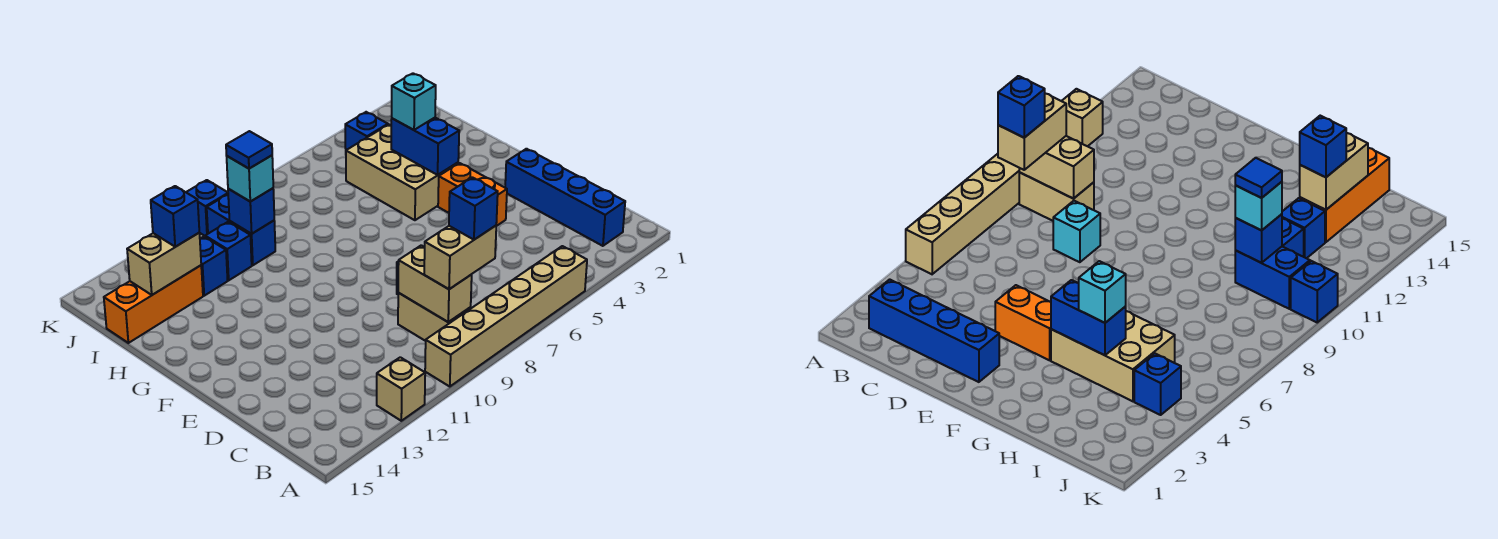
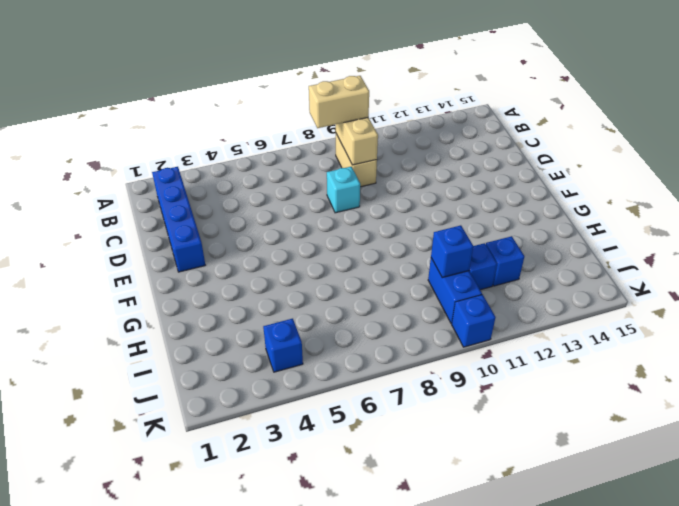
none -> tan 1x6 brick [425,246,587,387]
none -> tan 1x1 brick [377,357,425,421]
none -> orange 1x2 brick [438,163,507,226]

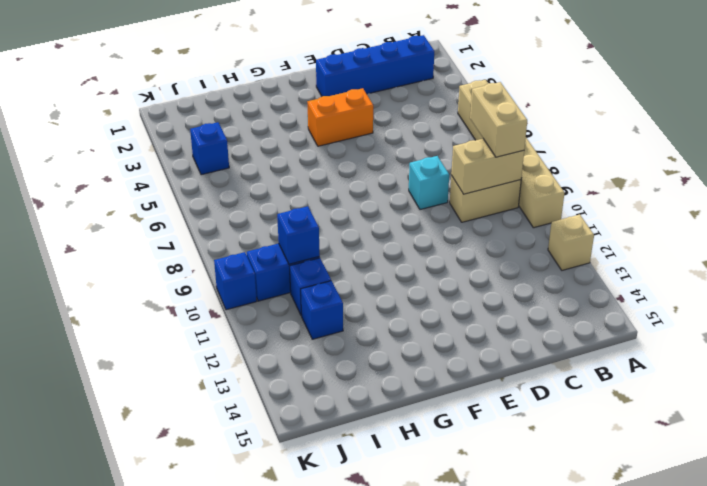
none -> tan 2x3 brick [346,125,458,220]
none -> orange 1x3 brick [104,265,203,343]
none -> blue 1x2 brick [391,118,459,175]

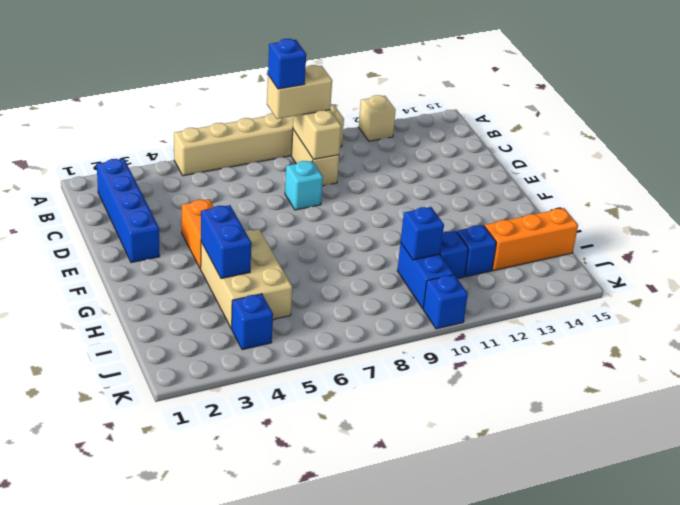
none -> tan 1x2 brick [127,233,201,295]
none -> cyan 1x1 brick [392,73,436,130]
none -> cyan 1x1 brick [227,156,273,202]

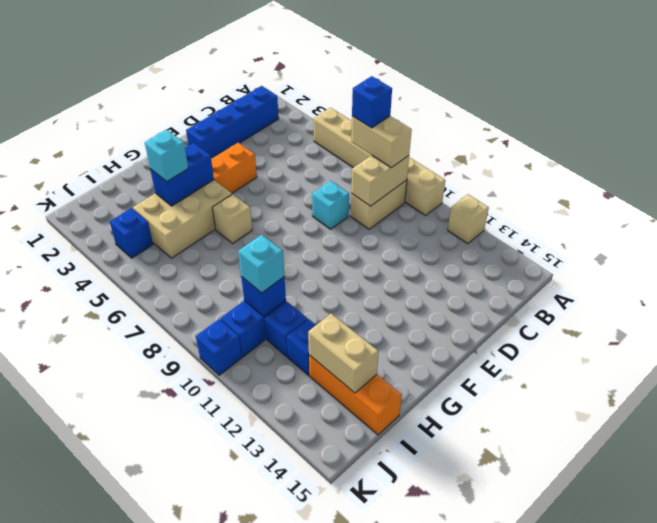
tan 1x1 brick [212,194,252,243] -> none
none -> blue 1x1 brick [151,186,199,247]
none -> blue 1x1 tile [226,131,272,169]

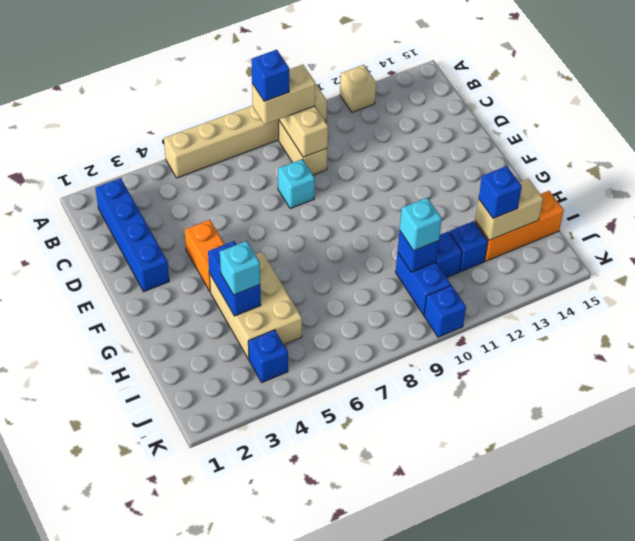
none -> blue 1x1 tile [226,131,272,169]

